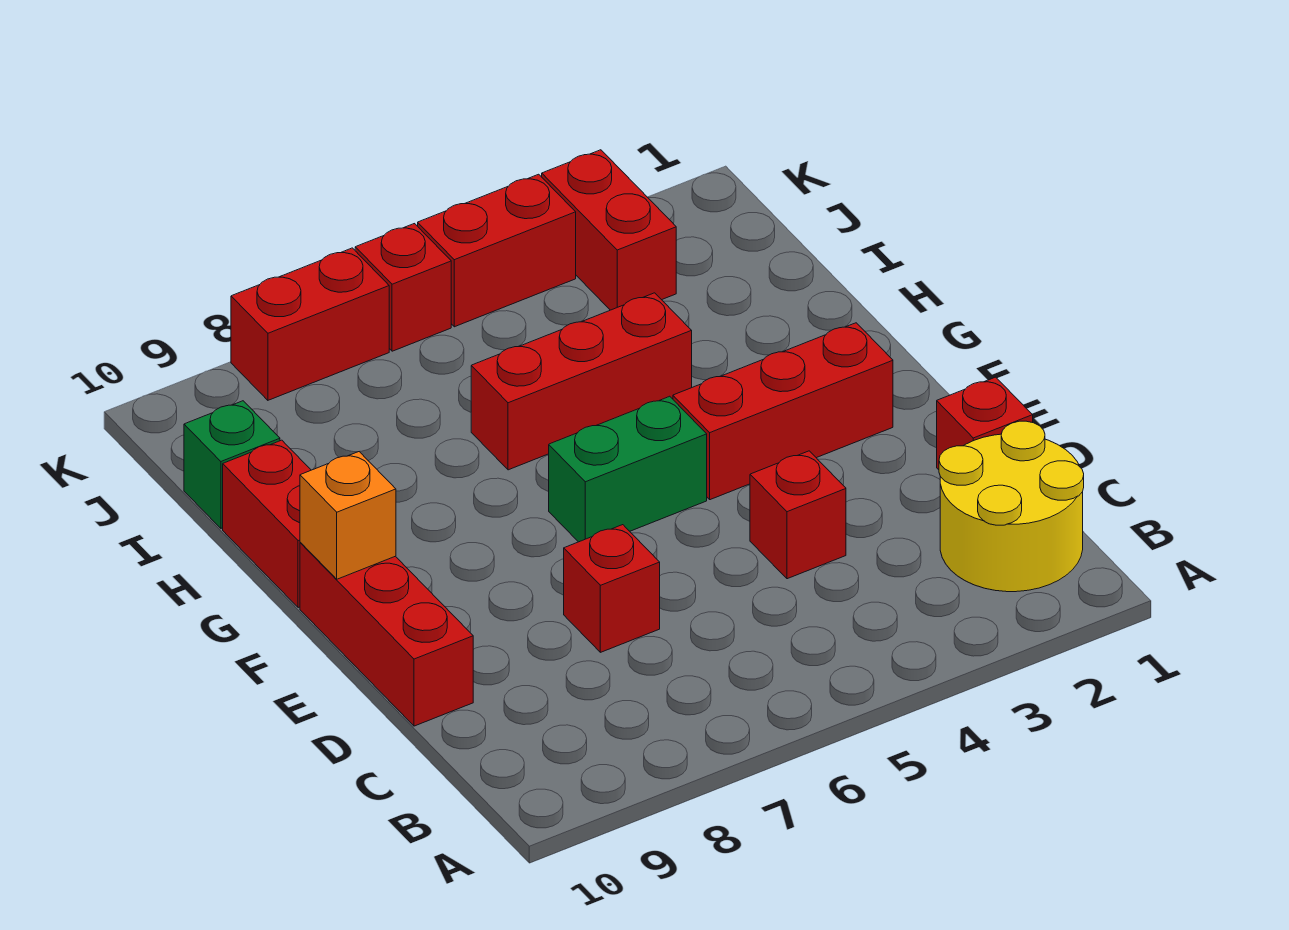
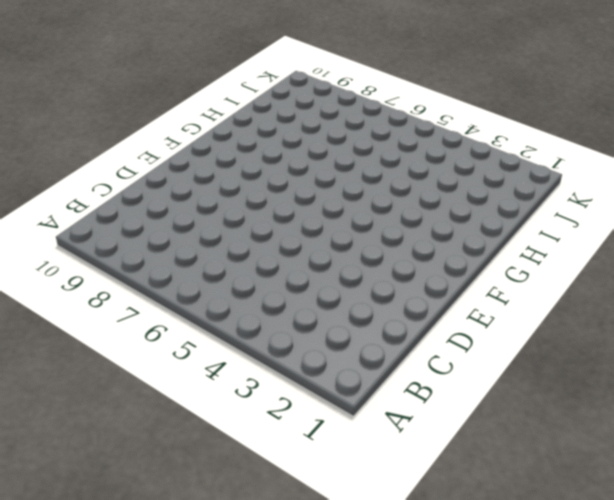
none -> yellow 2x2 round brick [939,421,1084,592]
none -> red 1x1 brick [937,377,1033,470]
none -> red 1x1 brick [750,451,846,579]

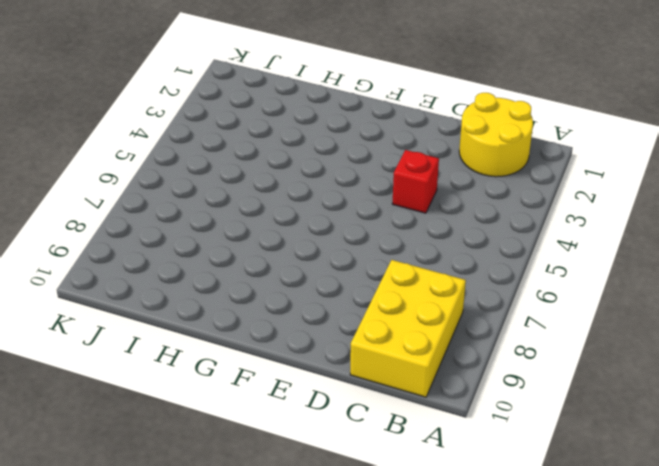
yellow 2x3 brick [350,260,466,397] -> none
none -> red 1x1 brick [937,377,1033,470]
none -> red 1x1 brick [564,525,660,652]
none -> red 1x3 brick [300,542,473,726]

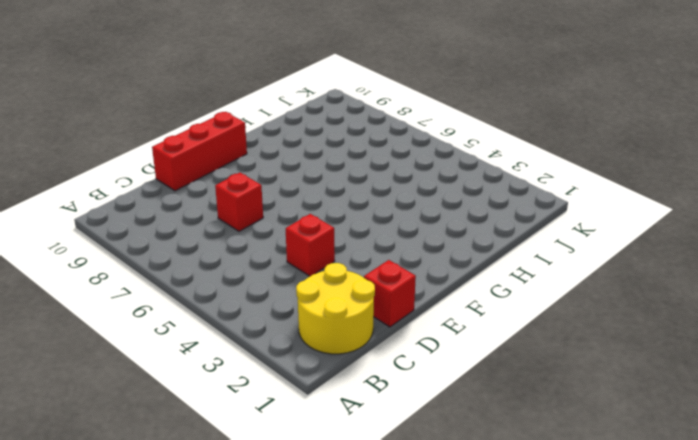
none -> red 1x3 brick [673,323,893,500]
none -> green 1x2 brick [549,396,707,542]
none -> red 1x2 brick [223,440,311,608]

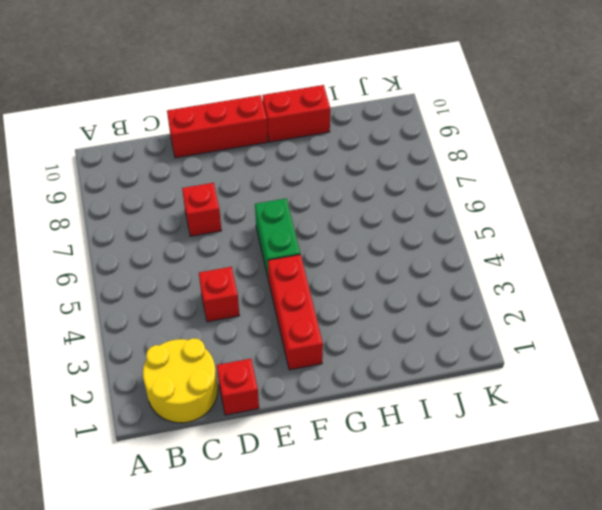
none -> red 1x3 brick [471,293,692,470]
none -> green 1x1 brick [184,401,280,528]
none -> red 1x2 brick [542,150,676,310]

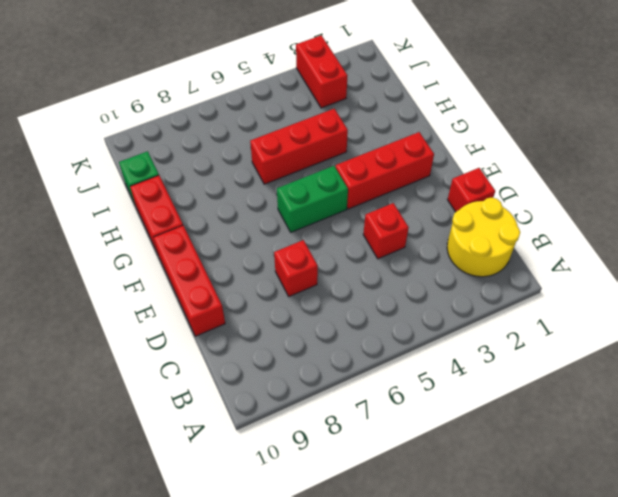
none -> red 1x2 brick [418,174,576,327]
none -> red 1x1 brick [355,224,451,351]
none -> red 1x2 brick [231,248,389,400]

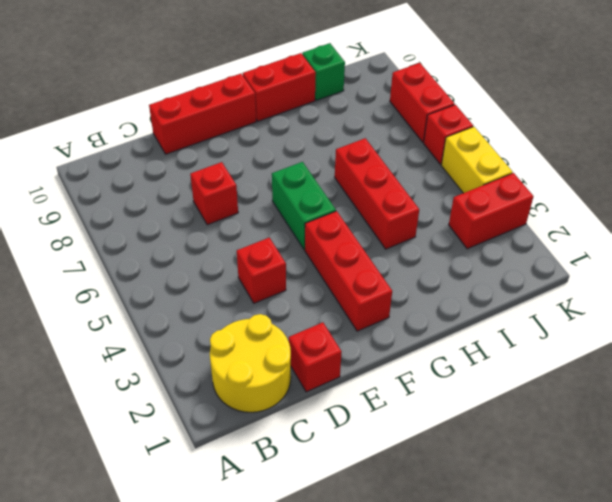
yellow 1x2 brick [441,127,513,193] -> red 1x2 brick [418,174,576,327]
none -> orange 1x1 brick [300,452,396,579]

